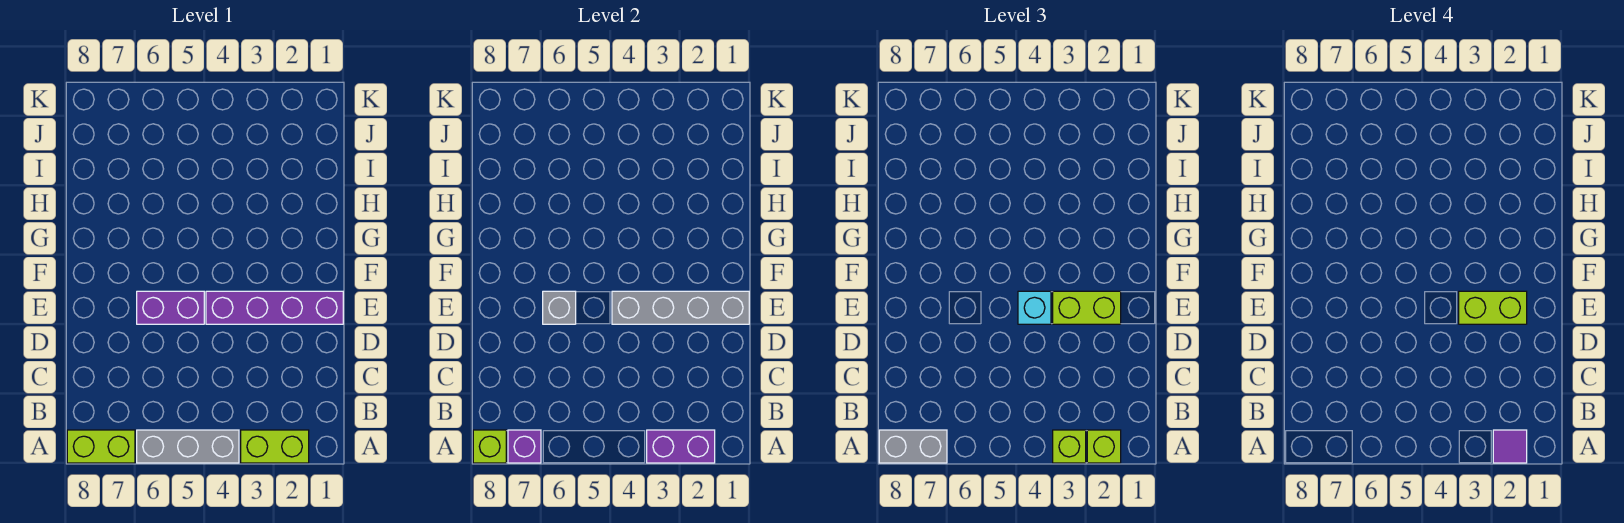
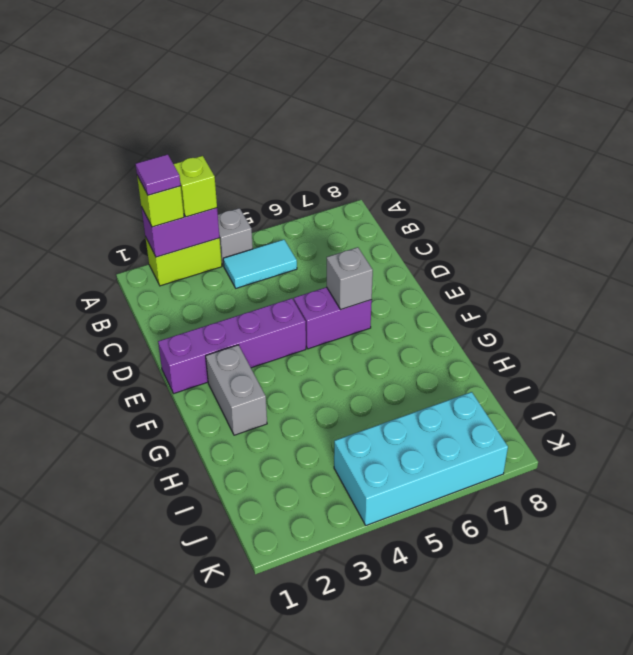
grey 1x1 brick [218,208,253,266] -> grey 1x3 brick [137,430,239,463]
cyan 1x2 tile [223,240,297,288] -> none
grey 1x2 brick [206,345,267,435] -> grey 1x2 brick turned to [879,430,947,463]
cyan 2x4 brick [334,392,508,525] -> none
none -> lime 1x2 brick [67,430,135,463]
none -> purple 1x1 brick [508,430,541,463]
none -> lime 1x1 brick [473,430,506,463]

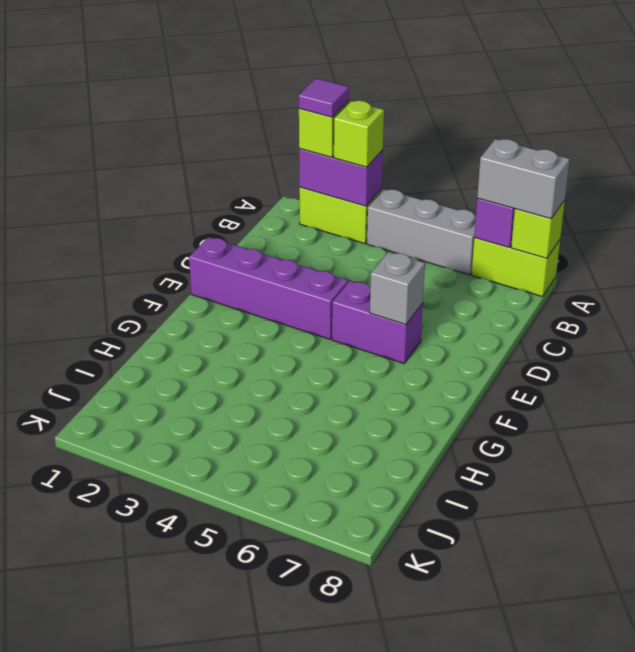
none -> grey 1x4 brick [612,291,749,324]
none -> lime 1x2 brick [1053,291,1121,324]
none -> cyan 1x1 brick [1018,291,1051,324]

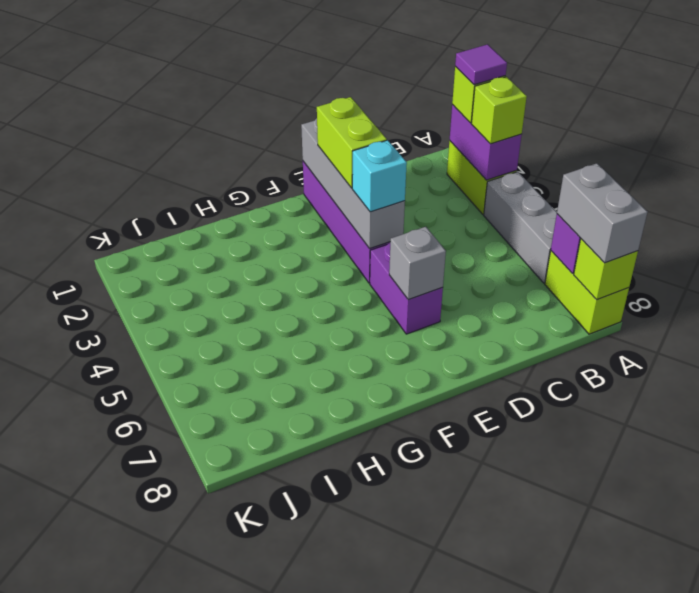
none -> lime 1x2 brick [1459,291,1527,324]

